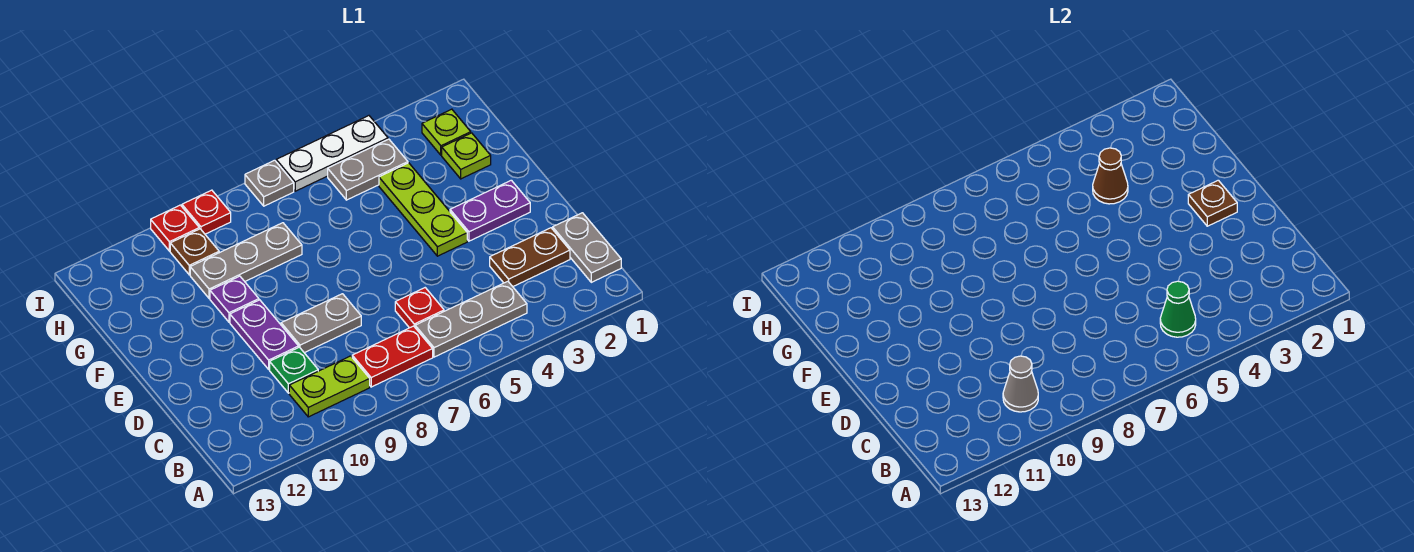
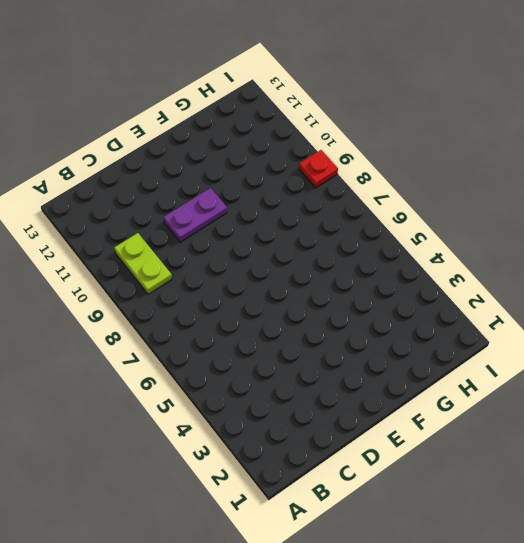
none -> grey 1x2 plate [553,213,621,282]
none -> grey 1x3 plate [415,281,527,357]
none -> red 1x2 plate [352,326,433,387]

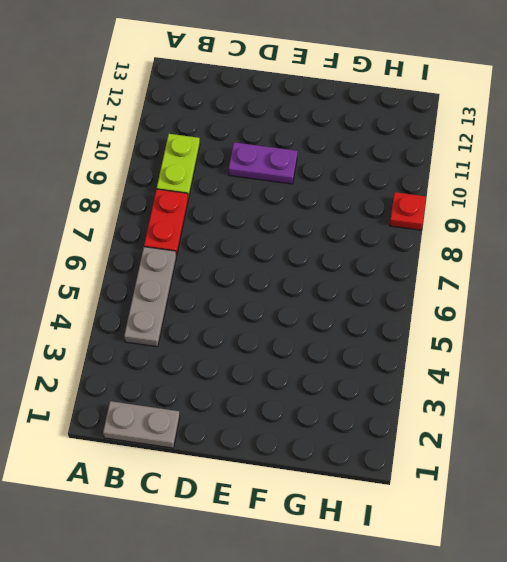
none -> brown 1x2 plate [490,228,570,287]
none -> red 1x1 plate [395,288,444,328]
none -> green 1x1 plate [270,347,318,393]

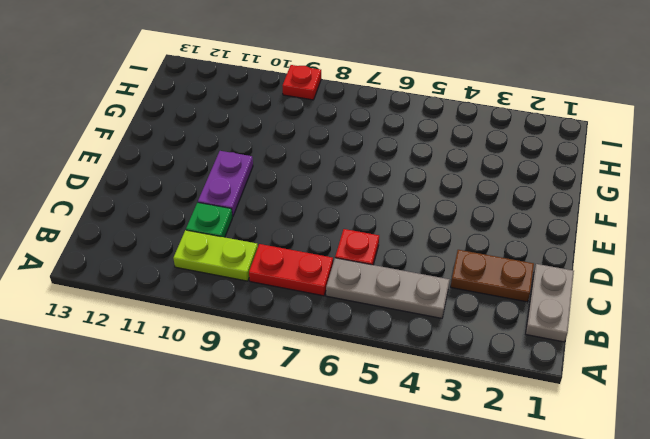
none -> grey 1x2 plate [281,294,361,353]
none -> purple 1x2 plate [450,180,530,241]
none -> lime 1x3 plate [379,163,467,256]

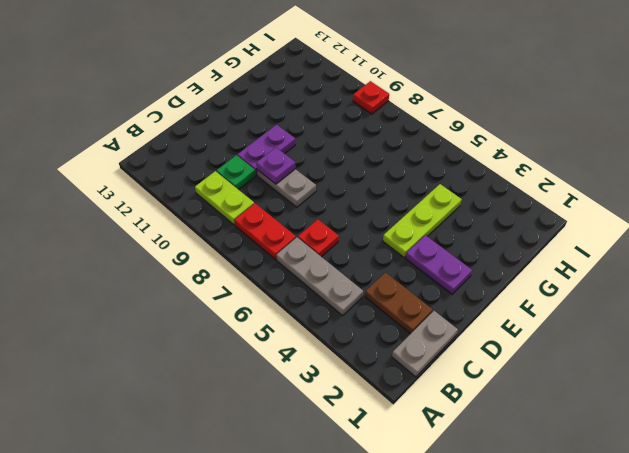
purple 1x1 plate [256,147,295,184] -> purple 1x1 plate moved to [210,276,259,322]
none -> lime 1x1 plate [442,133,491,179]
none -> grey 1x3 plate [190,223,302,298]
none -> lime 1x1 plate [422,109,471,155]

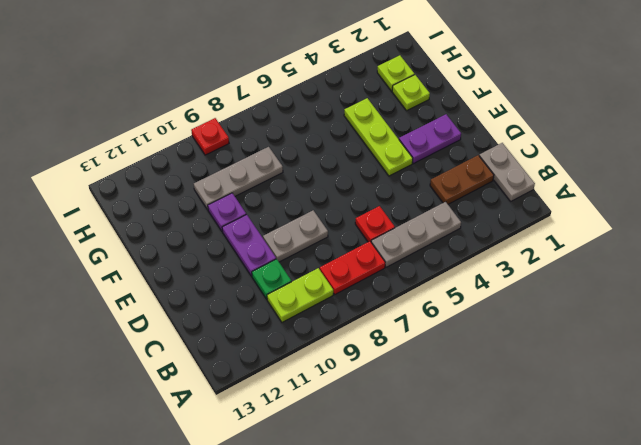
none -> grey 1x2 plate [328,139,408,200]
none -> brown 1x1 plate [170,229,219,275]
none -> white 1x3 plate [276,116,388,191]

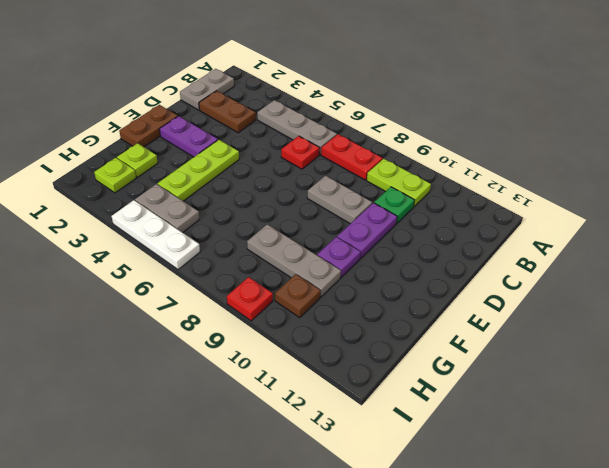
brown 1x2 plate [119,105,178,147] -> none
none -> grey 1x1 plate [245,160,294,206]
none -> red 1x1 plate [151,205,199,251]
none -> green 1x1 cone [1160,281,1196,337]

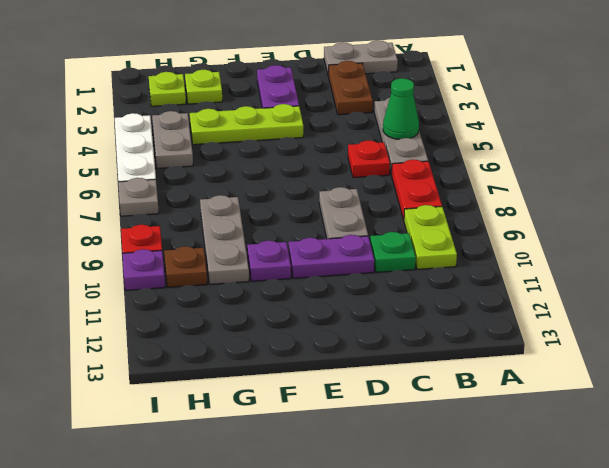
purple 1x1 plate [123,249,165,291] -> red 1x1 plate [151,205,199,251]
none -> grey 1x1 cone [1003,356,1038,412]
none -> brown 1x1 plate [1188,180,1237,226]
none -> brown 1x1 cone [1093,148,1128,204]

